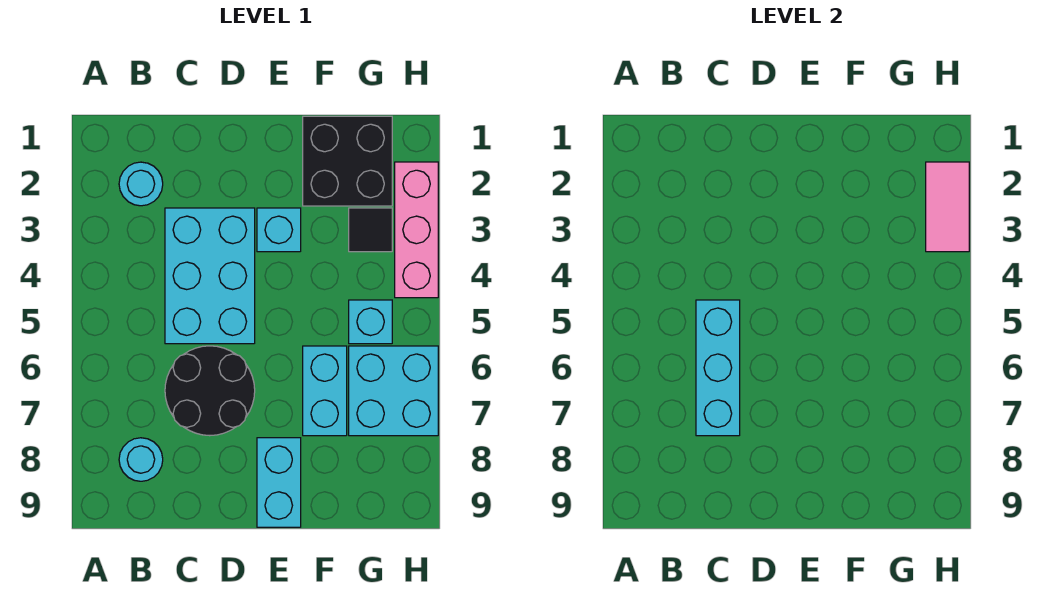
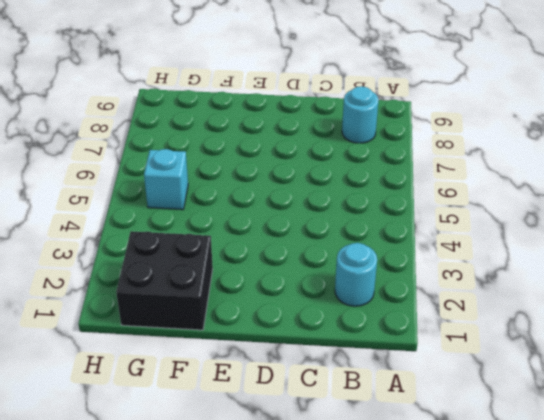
none -> cyan 2x3 brick [165,208,255,344]
none -> black 2x2 round brick [165,346,255,436]
none -> cyan 1x1 brick [257,208,301,252]

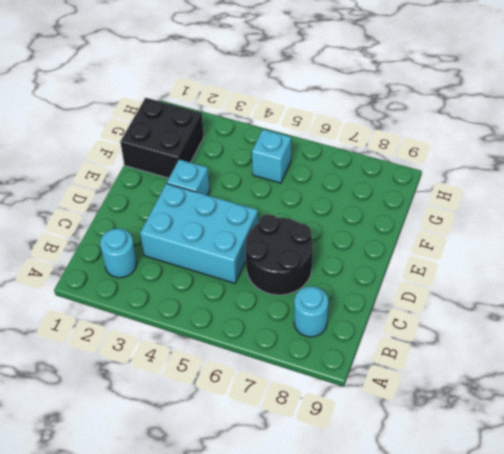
none -> cyan 1x2 brick [257,438,301,527]
none -> cyan 1x2 brick [303,346,347,436]
none -> black 1x1 tile [349,208,392,252]

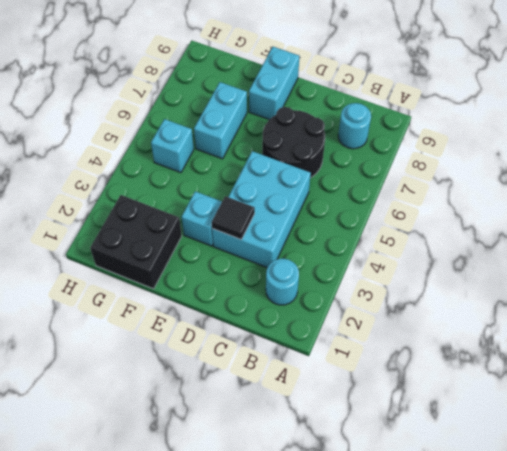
black 1x1 tile [212,196,255,239] -> black 1x1 tile moved to [349,208,392,252]
none -> cyan 2x2 brick [349,346,438,436]
none -> pink 1x3 brick [395,162,438,298]
none -> cyan 1x3 brick [696,300,740,436]

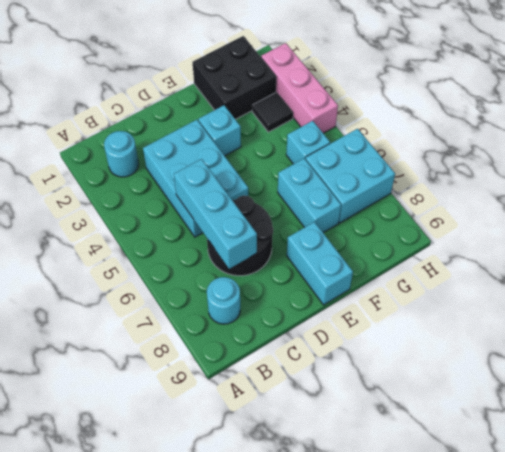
none -> pink 1x2 tile [926,162,969,252]

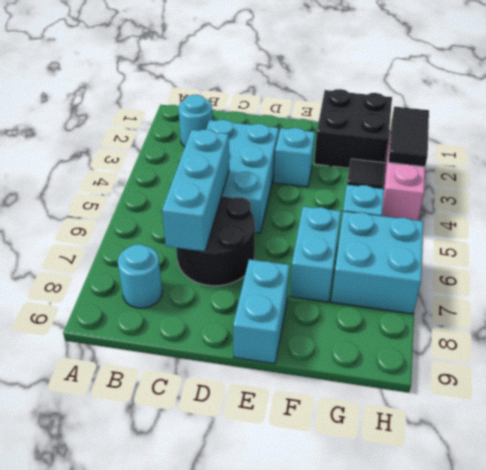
black 1x2 tile [388,107,429,167] -> pink 1x2 tile [926,162,969,252]

